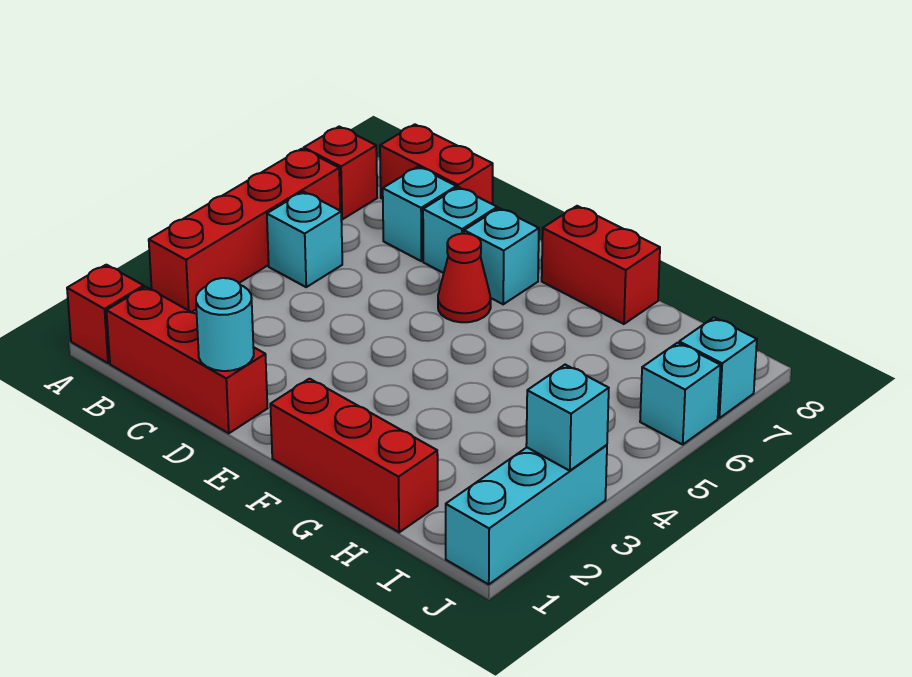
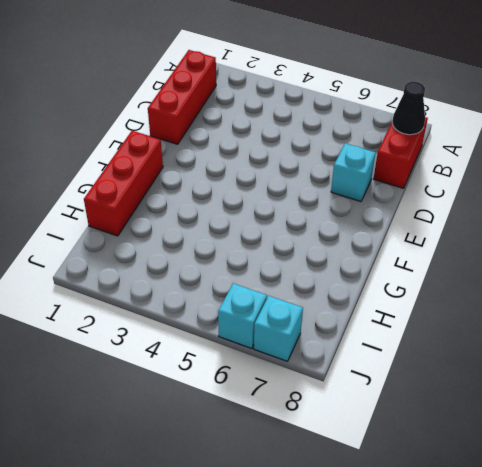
black 1x1 cone [392,81,425,135] -> none
none -> red 1x1 brick [67,265,144,363]
none -> red 1x4 brick [149,149,340,312]
none -> red 1x1 brick [304,127,377,219]

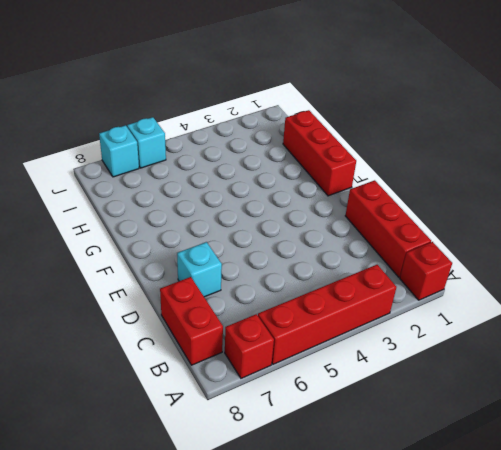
none -> cyan 1x1 brick [267,192,342,287]
none -> cyan 1x1 brick [383,167,456,261]
none -> red 1x1 cone [438,234,491,322]

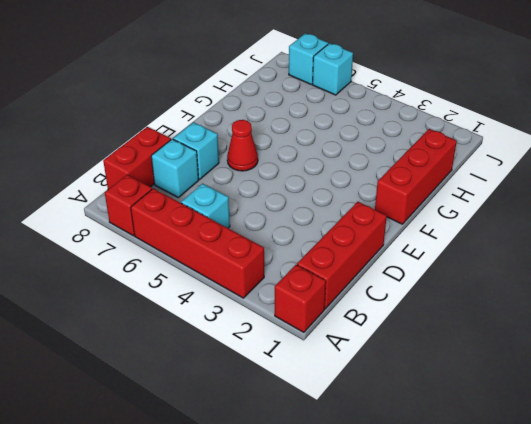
none -> cyan 1x1 brick [464,208,539,304]
none -> red 1x2 brick [542,206,660,324]
none -> cyan 1x3 brick [446,445,607,584]

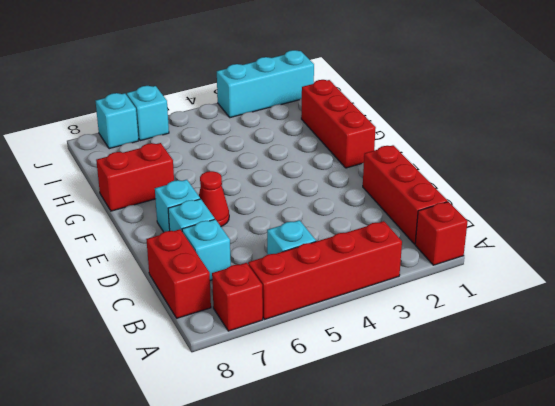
red 1x2 brick [96,143,174,211] -> red 1x2 brick turned to [542,206,660,324]
none -> cyan 1x1 round brick [196,278,254,371]
none -> cyan 1x1 brick [526,365,609,471]

